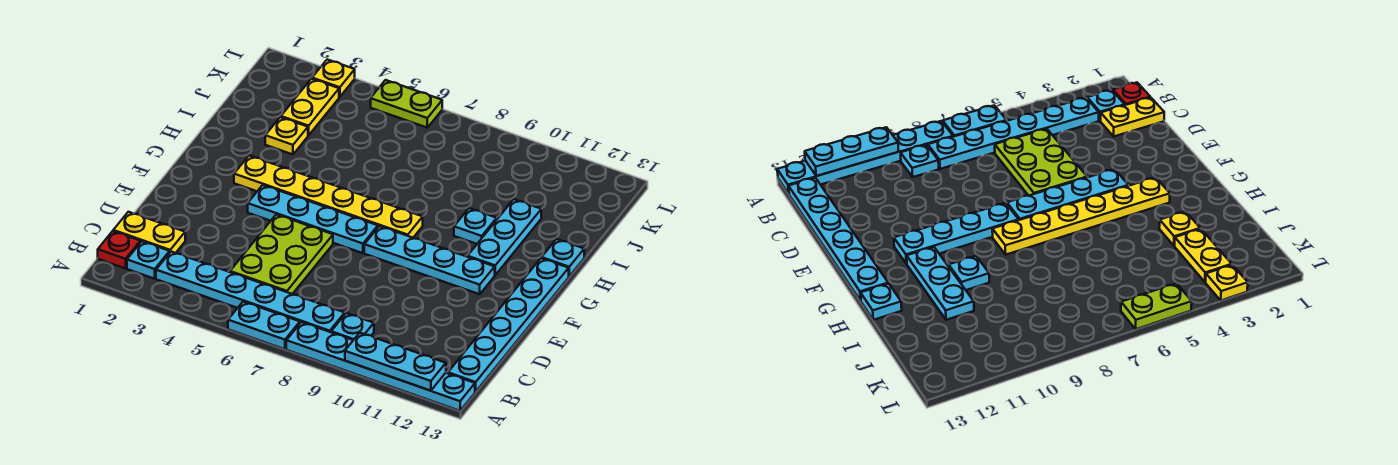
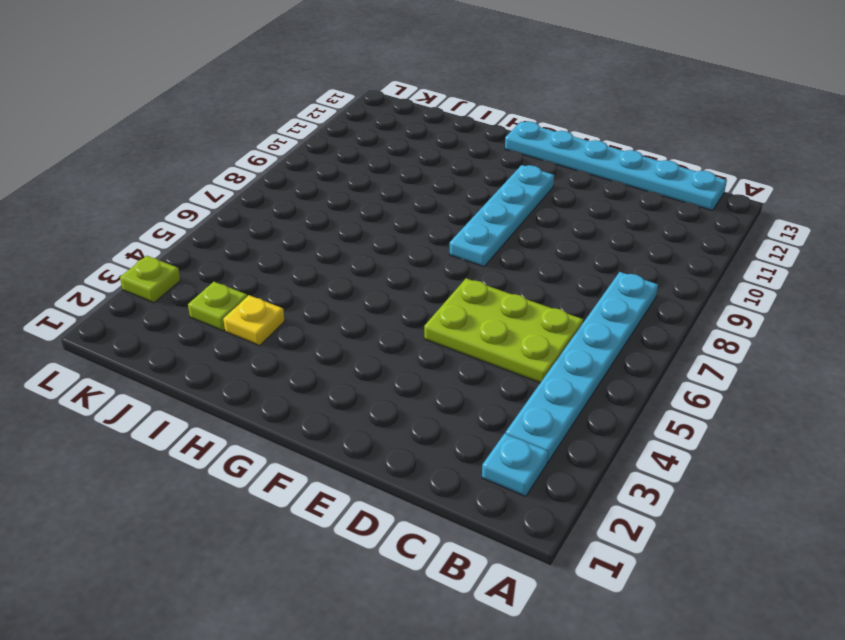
lime 1x1 plate [188,282,247,331] -> yellow 1x2 plate [281,79,339,135]
lime 1x1 plate [120,256,180,303] -> yellow 1x1 plate [312,60,355,97]
none -> cyan 1x2 plate [228,302,300,349]
none -> cyan 1x6 plate [286,322,475,411]
none -> red 1x1 plate [98,231,140,268]

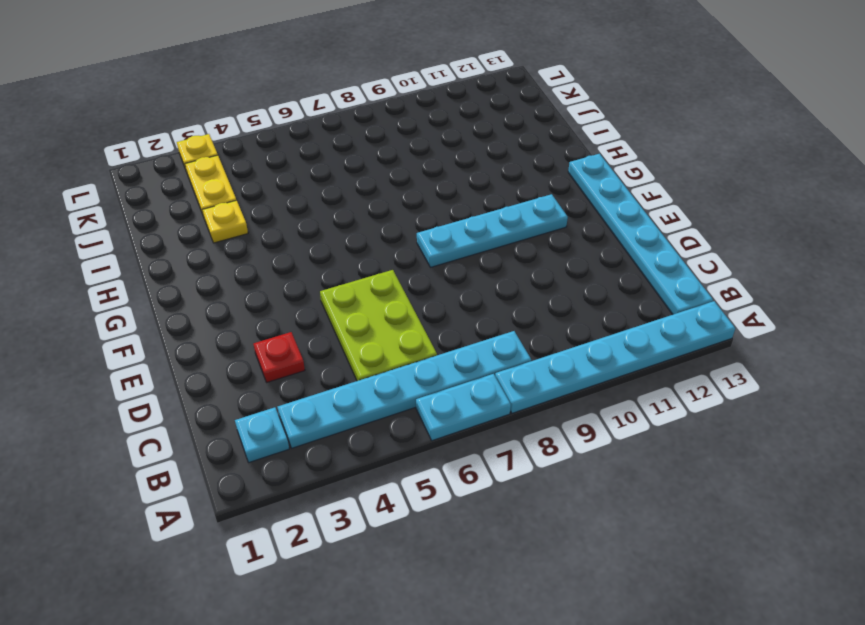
red 1x1 plate [254,332,305,382] -> red 1x1 plate moved to [98,231,140,268]
none -> cyan 1x1 plate [331,313,374,340]
none -> yellow 1x2 plate [113,212,185,253]
none -> cyan 1x4 plate [248,185,378,253]

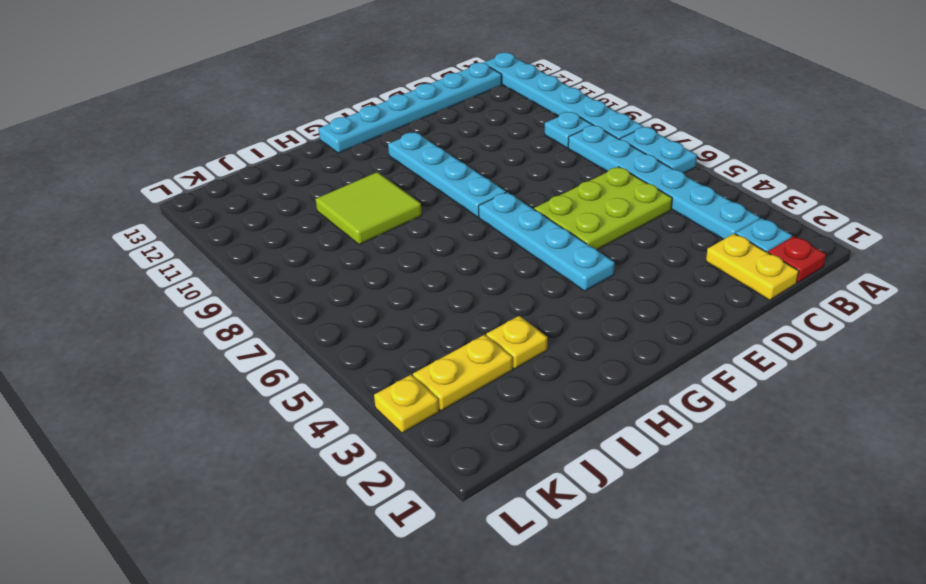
lime 2x2 tile [316,172,422,245] -> cyan 1x1 plate [454,208,497,244]
none -> yellow 1x6 plate [234,156,423,238]
none -> cyan 1x3 plate [468,199,541,275]
none -> cyan 1x1 plate [542,239,584,276]

